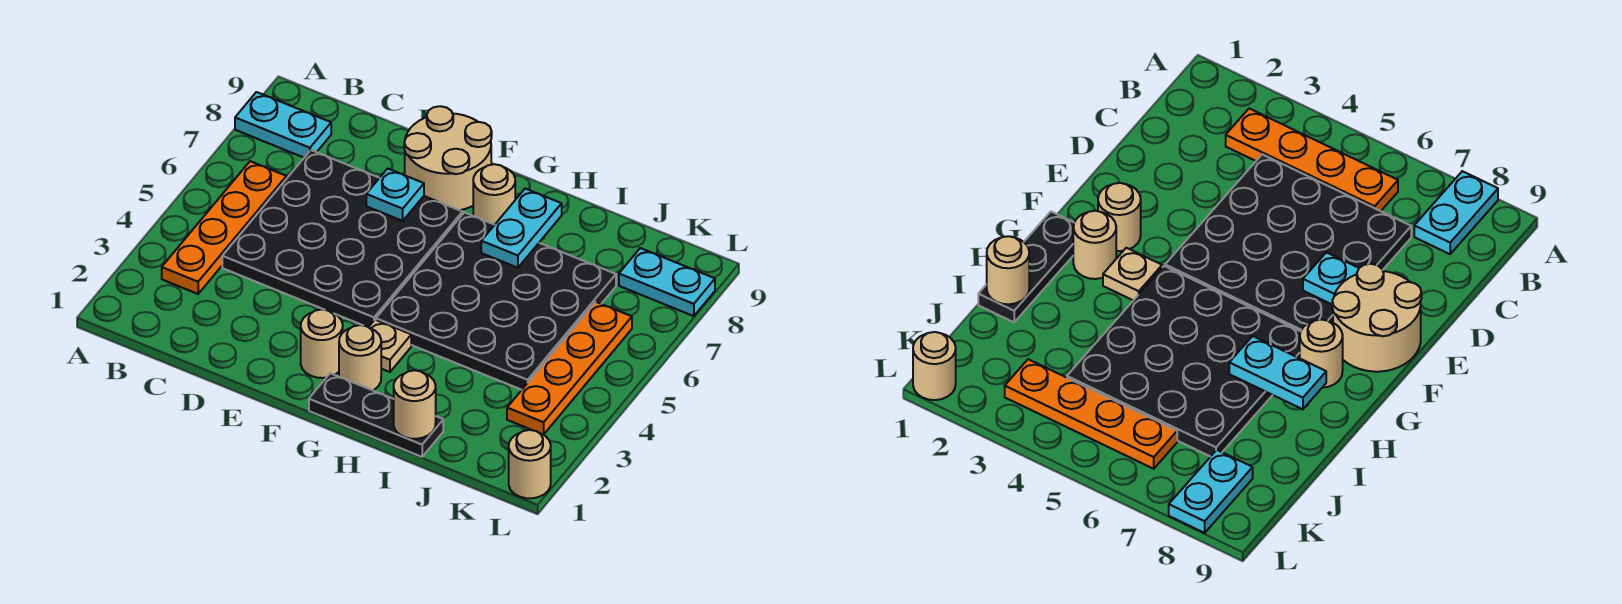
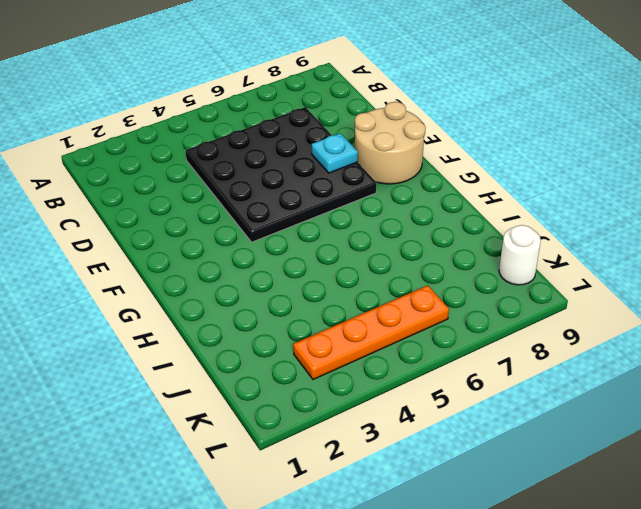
white 1x1 round brick [499,225,541,285] -> none
none -> cyan 1x2 plate [235,92,331,158]
none -> orange 1x4 plate [162,161,287,294]
none -> tan 1x1 round brick [301,309,343,378]

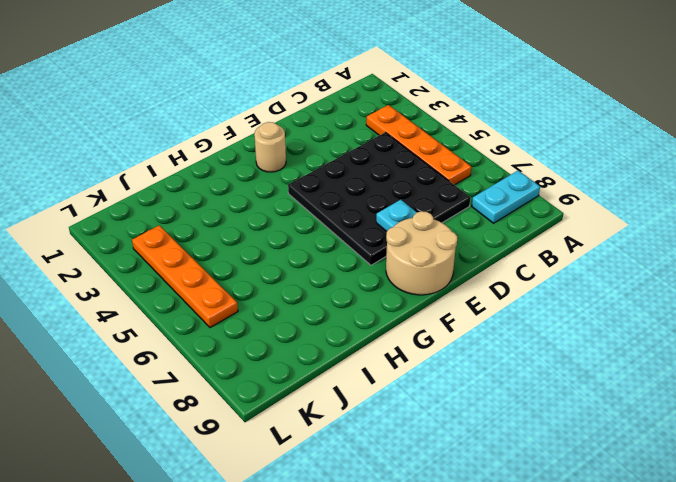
none -> black 1x3 plate [309,373,443,457]
none -> tan 1x1 round brick [339,325,381,390]
none -> tan 1x1 plate [369,320,411,372]

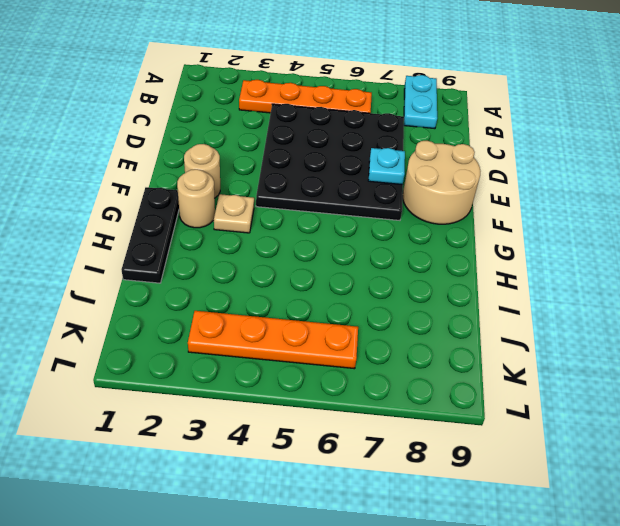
none -> black 4x4 plate [376,213,616,390]
none -> tan 1x1 round brick [473,164,515,225]
none -> cyan 1x2 plate [619,248,715,316]

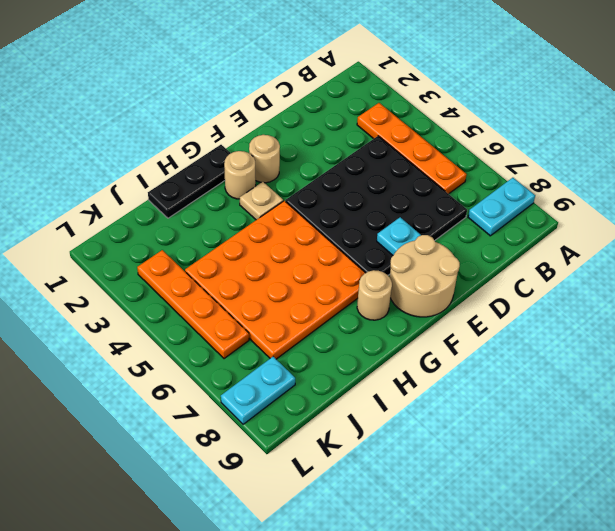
orange 4x4 plate [185,201,365,359] -> black 4x4 plate [376,213,616,390]
none -> tan 1x1 round brick [509,430,551,498]
none -> cyan 1x2 plate [481,189,562,268]
none -> tan 1x1 round brick [394,370,436,439]

